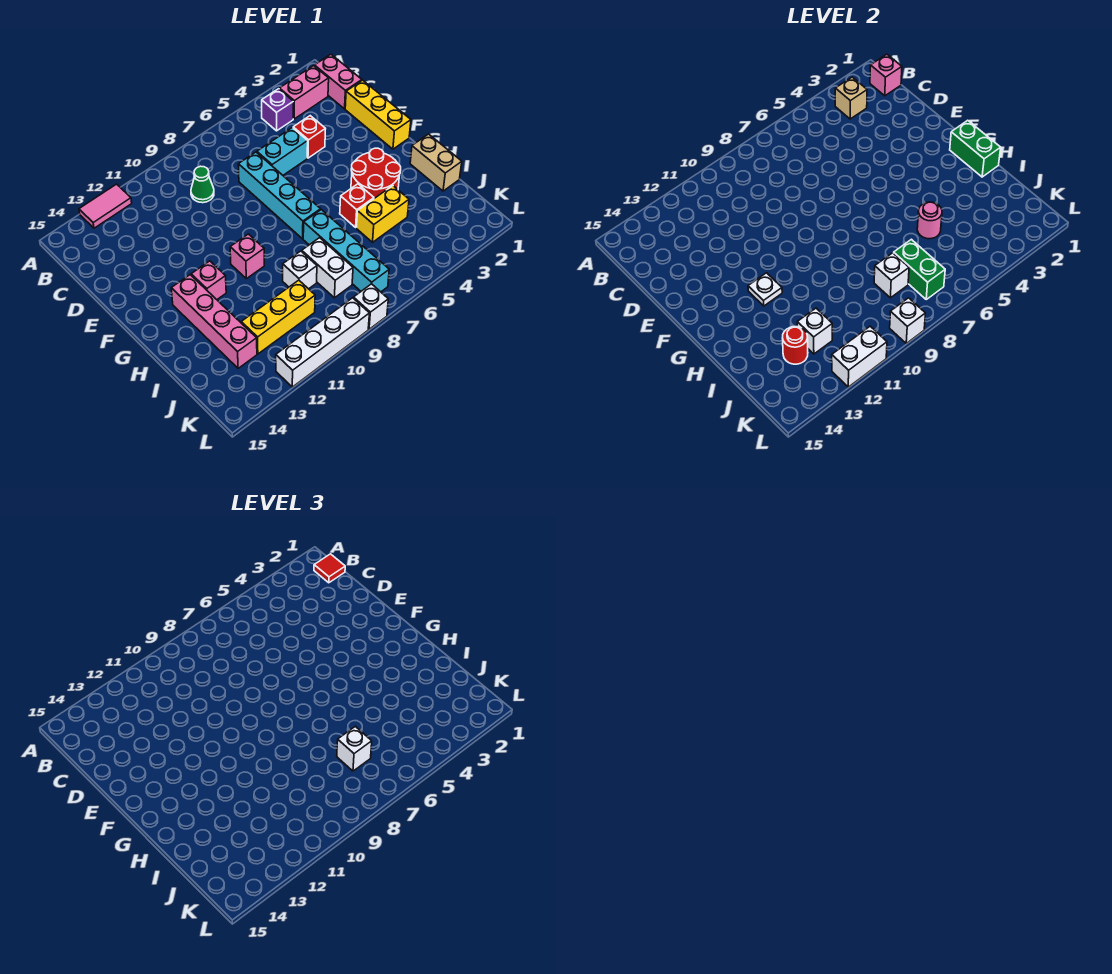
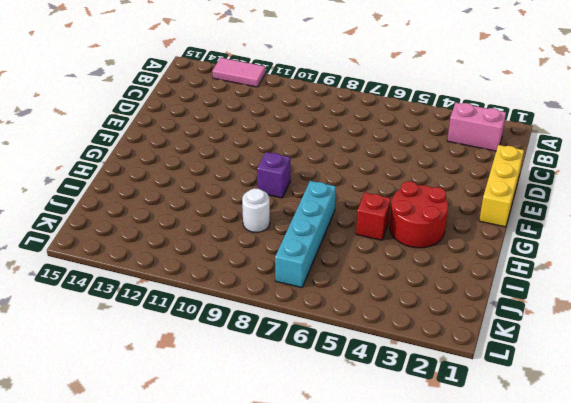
purple 1x1 brick [257,152,290,198] -> purple 1x1 brick moved to [262,89,294,131]
white 1x1 round brick [242,188,270,232] -> white 1x1 brick [283,251,317,289]
none -> pink 1x2 brick [314,54,362,109]
none -> green 1x1 cone [191,166,214,203]
none -> red 1x1 brick [293,116,325,158]
none -> cyan 1x2 brick [257,128,308,175]

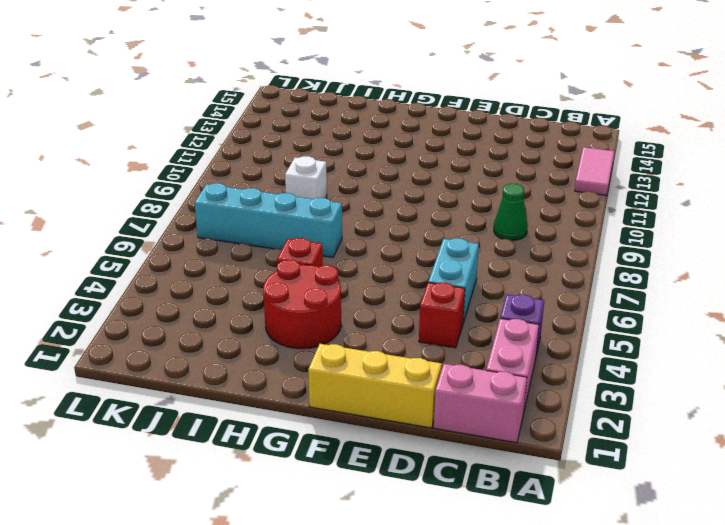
none -> cyan 1x4 brick [238,152,321,239]
none -> pink 1x1 brick [230,234,264,279]
none -> pink 1x1 brick [191,261,226,300]
none -> pink 1x4 brick [171,275,257,368]

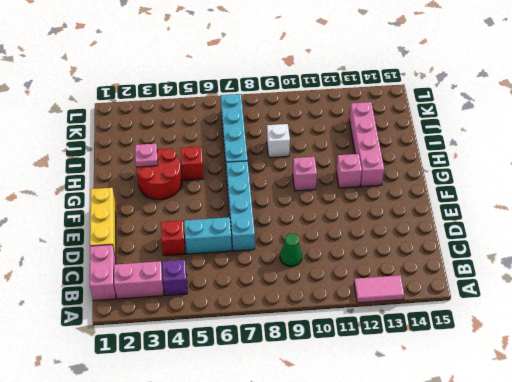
pink 1x1 plate [135,144,158,167] -> none
none -> tan 1x2 brick [410,134,462,191]
none -> yellow 1x2 brick [356,186,409,242]
none -> white 1x2 brick [302,238,353,298]
none -> yellow 1x3 brick [241,280,315,354]

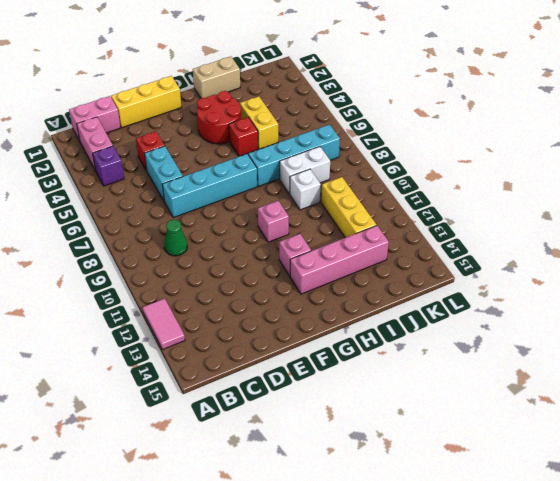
none -> white 1x1 brick [354,284,388,329]
none -> white 1x4 brick [276,298,369,387]
none -> pink 1x1 brick [870,54,902,96]
none -> tan 1x1 brick [835,77,867,119]

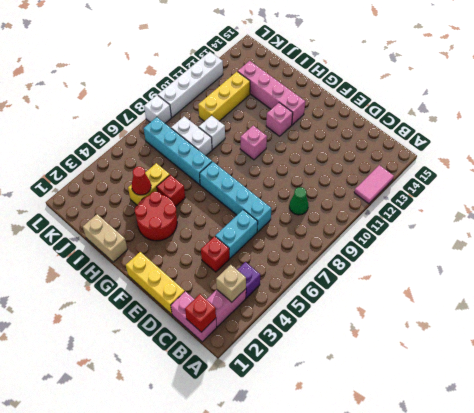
red 1x1 brick [185,294,216,332] -> pink 1x1 brick [870,54,902,96]
red 1x1 cone [132,167,151,195] -> none
none -> green 1x2 brick [950,120,1001,177]
none -> white 1x1 plate [748,273,782,306]
none -> pink 1x1 round brick [917,202,942,239]
none -> green 1x2 brick [894,239,945,299]

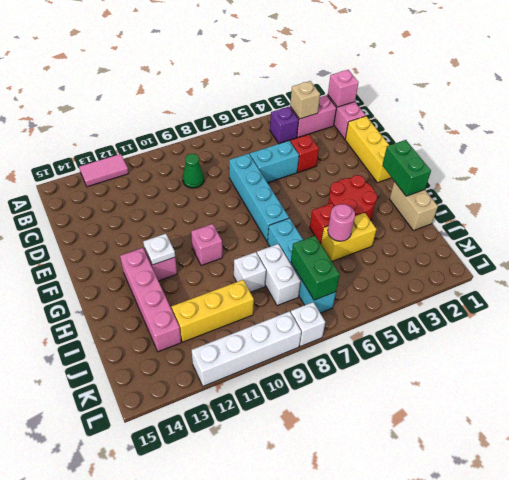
none -> white 1x1 brick [874,253,909,298]
none -> white 1x1 brick [797,308,832,354]
none -> red 1x1 round brick [783,327,808,364]
none -> white 1x1 brick [890,298,925,343]

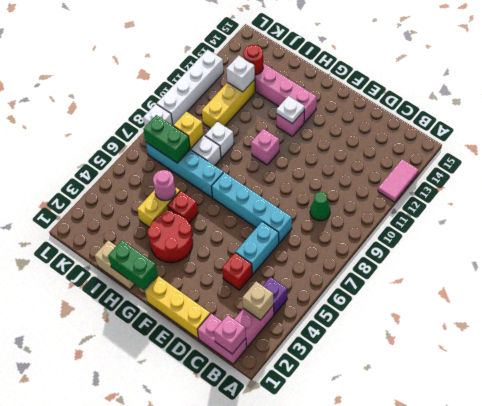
yellow 1x1 brick [173,111,203,148] -> white 1x1 brick [874,253,909,298]
none -> white 1x1 brick [890,298,925,343]
none -> white 1x2 brick [832,326,887,387]
none -> red 1x1 tile [314,554,345,583]
none -> white 1x1 brick [337,726,372,771]

